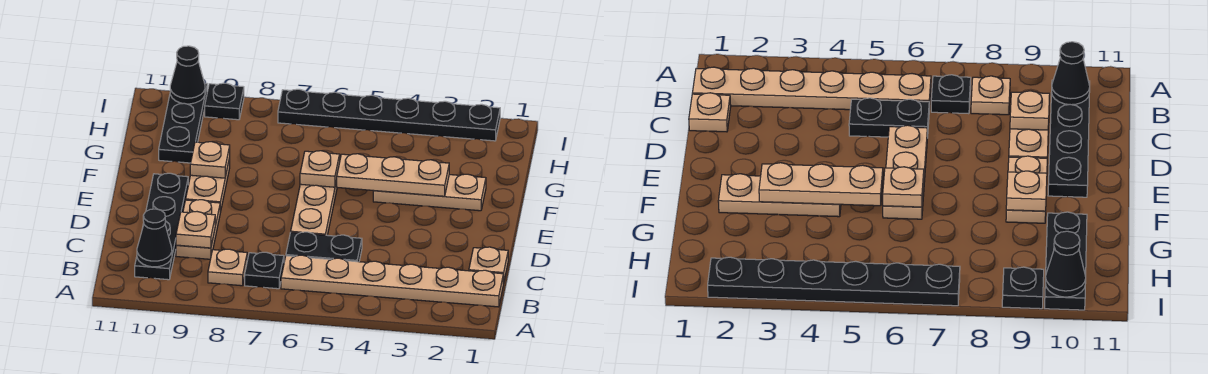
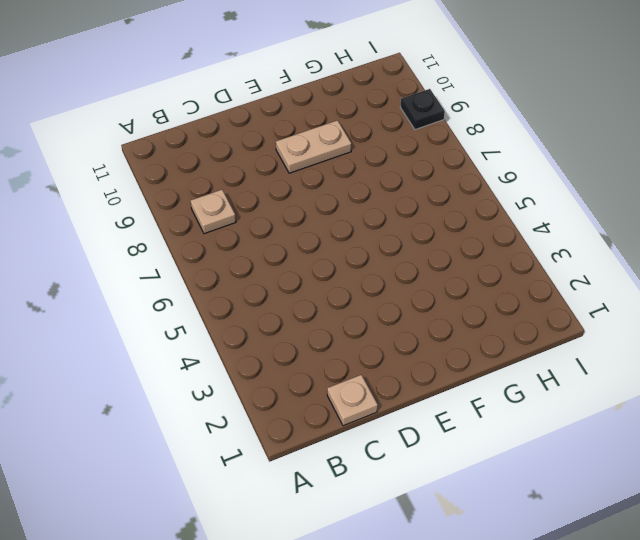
none -> tan 1x6 plate [281,255,503,307]
none -> black 1x1 plate [245,252,284,289]
none -> black 1x4 plate [135,173,188,280]

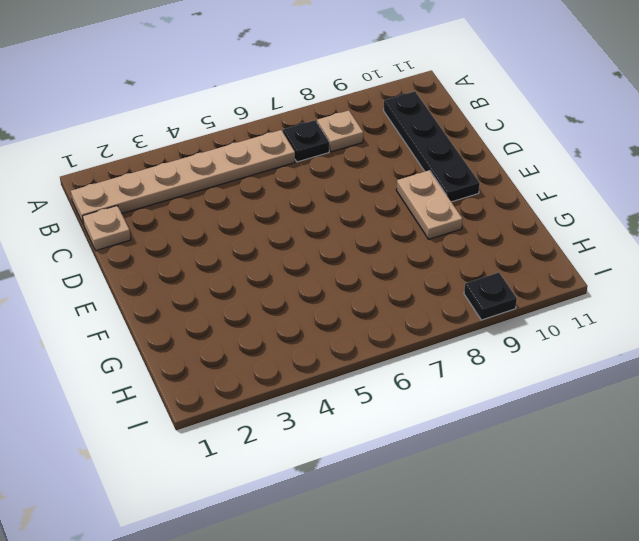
none -> black 1x2 plate [286,232,362,262]
none -> tan 1x2 plate [176,200,220,259]
none -> tan 1x3 plate [291,181,337,235]

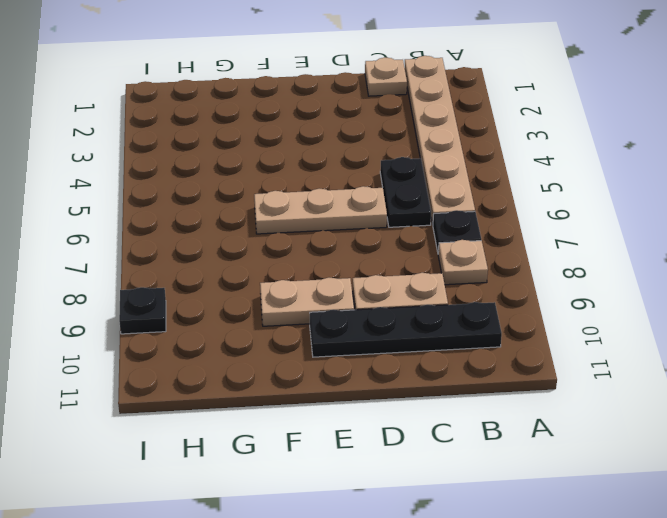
none -> tan 1x3 plate [373,174,486,211]
none -> black 1x3 plate [159,83,207,163]
none -> black 1x6 plate [278,89,500,141]

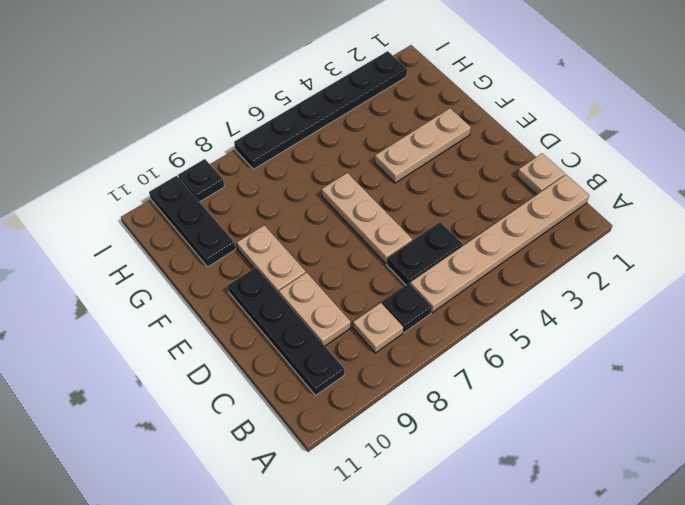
none -> black 1x1 cone [137,209,172,267]
none -> tan 1x1 plate [176,212,215,248]
none -> tan 1x3 plate [336,154,449,196]

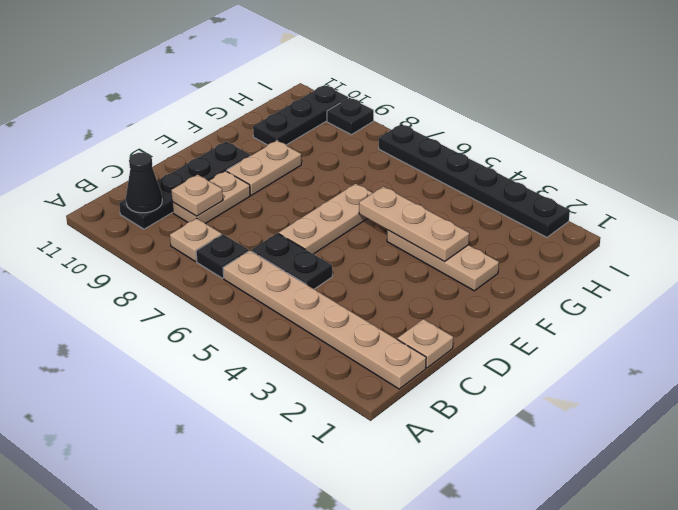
none -> tan 1x1 plate [300,151,340,187]
none -> tan 1x1 plate [190,142,230,178]
none -> black 1x1 cone [170,46,205,104]

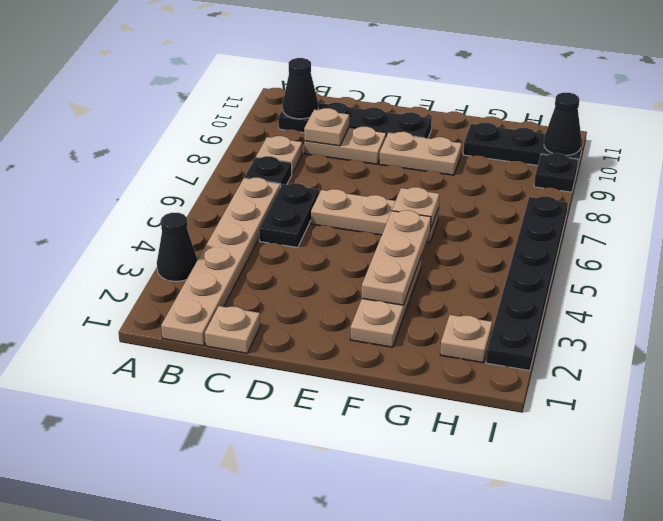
black 1x1 cone [157,213,197,281] -> none
tan 1x1 plate [440,315,492,363] -> tan 1x1 plate moved to [190,142,230,178]

